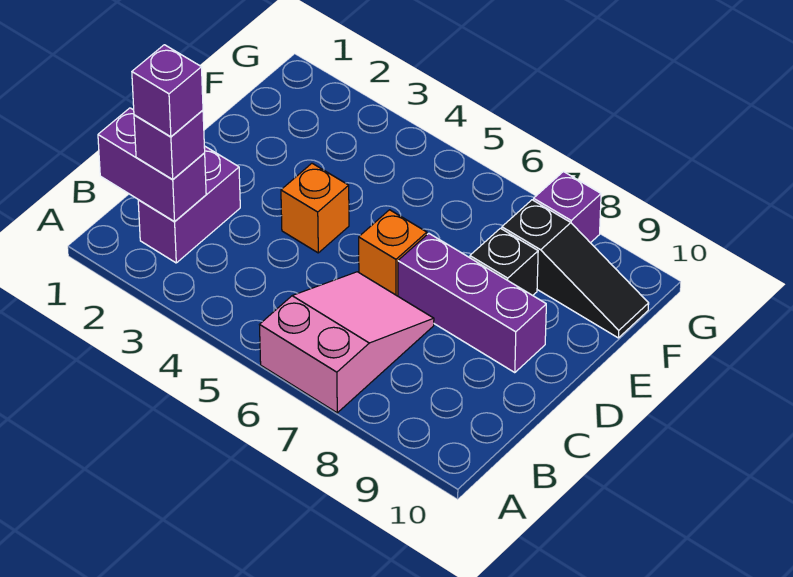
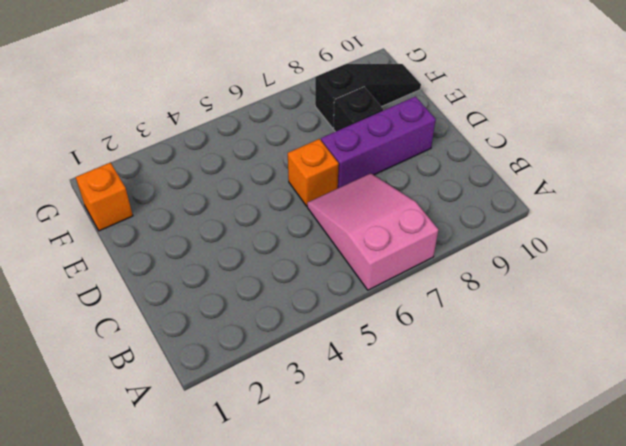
orange 1x1 brick [76,162,133,231] -> orange 1x1 brick moved to [281,163,349,253]
none -> purple 1x2 brick [138,146,240,263]
none -> purple 1x1 brick [533,172,601,243]

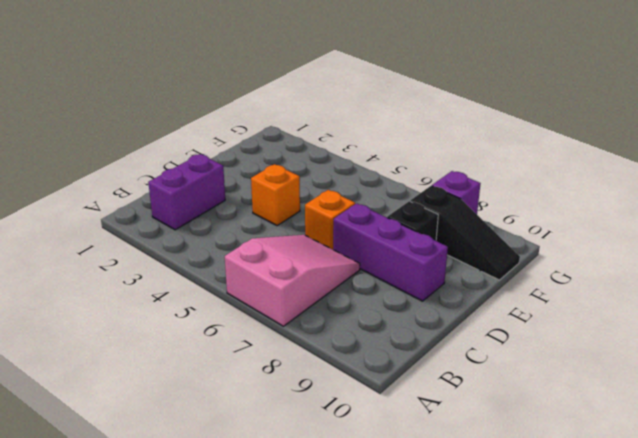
none -> purple 1x2 brick [98,108,206,222]
none -> purple 1x1 brick [134,110,205,180]

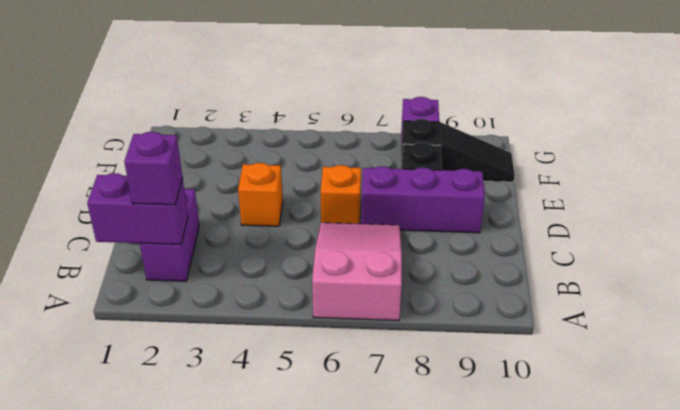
none -> purple 1x1 brick [132,45,203,137]

